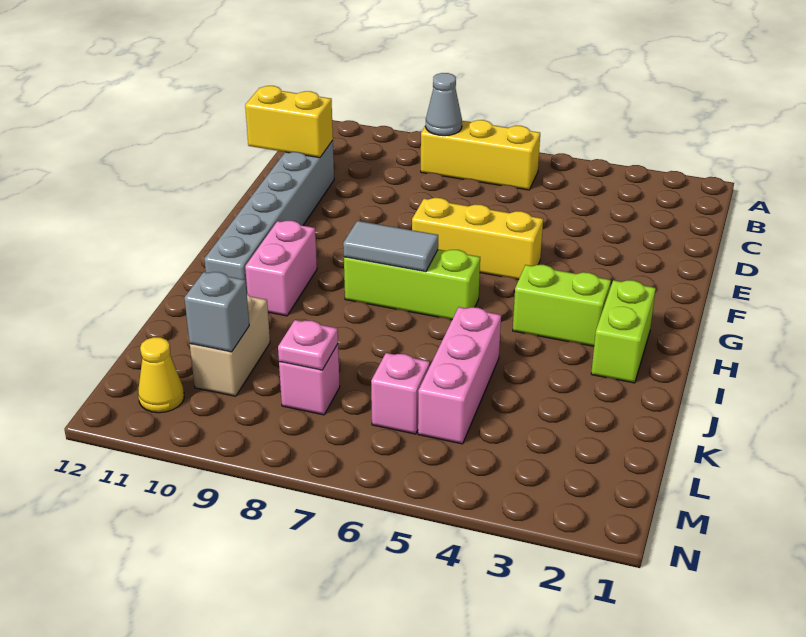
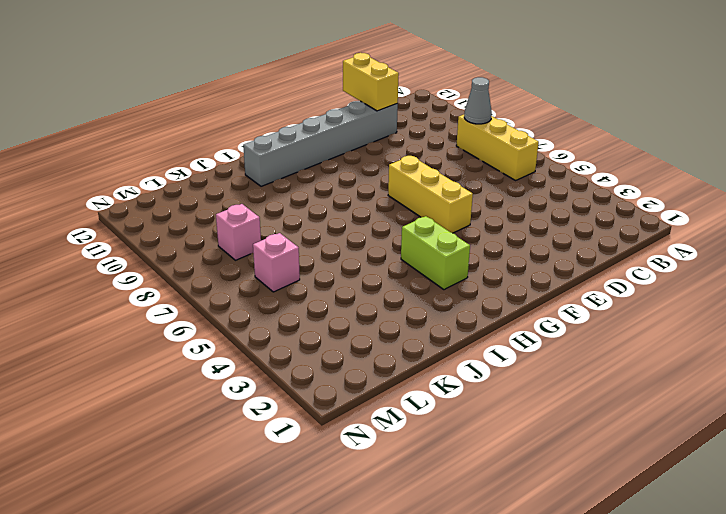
none -> lime 1x2 brick [591,280,656,383]
none -> lime 1x3 brick [344,249,480,320]
none -> pink 1x2 brick [245,221,317,316]

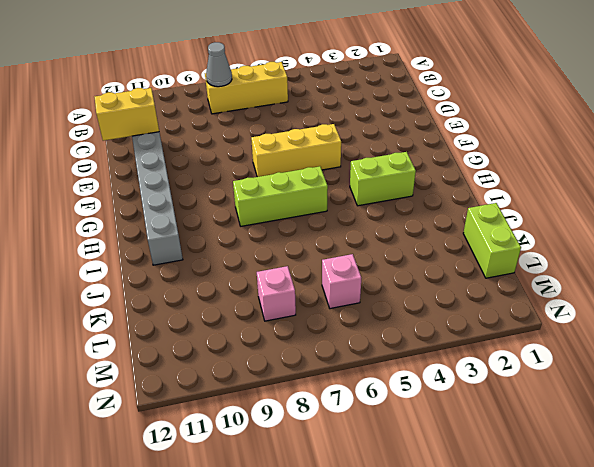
lime 1x2 brick [463,203,521,278] -> lime 1x2 brick moved to [591,280,656,383]
none -> pink 1x2 brick [245,221,317,316]
none -> pink 1x3 brick [418,307,501,444]
none -> tan 1x2 brick [190,294,270,396]

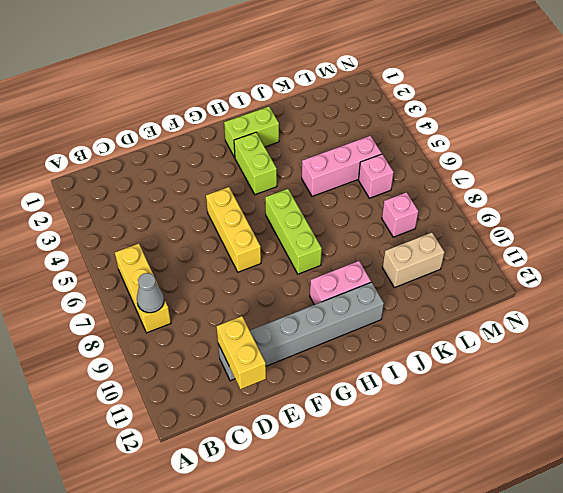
none -> yellow 1x1 cone [138,337,184,413]
none -> grey 1x2 tile [343,221,438,272]
none -> pink 1x1 plate [278,320,338,370]

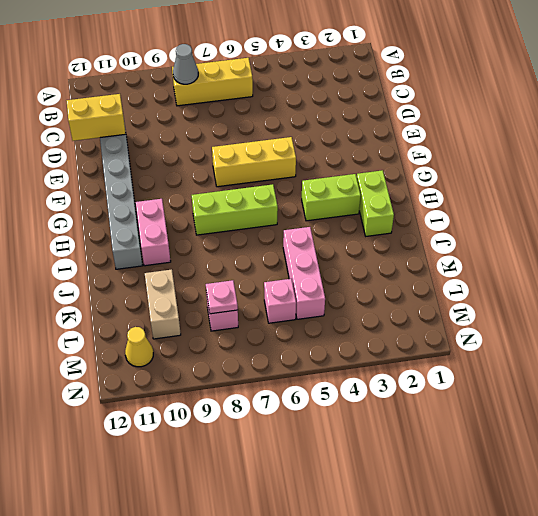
none -> grey 1x2 tile [343,221,438,272]
none -> grey 1x1 brick [184,272,249,352]

